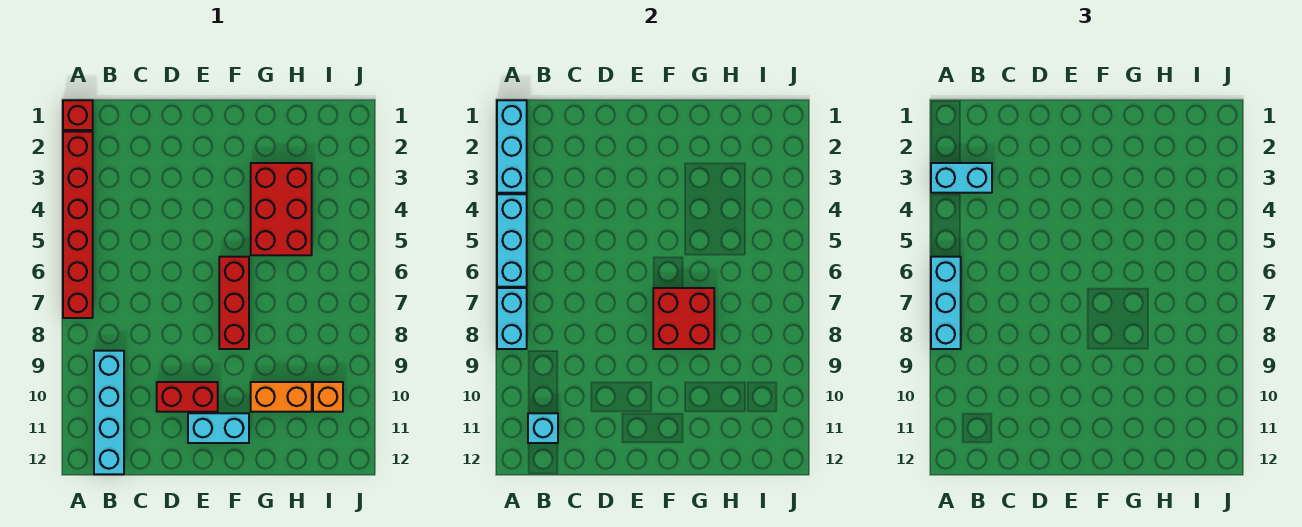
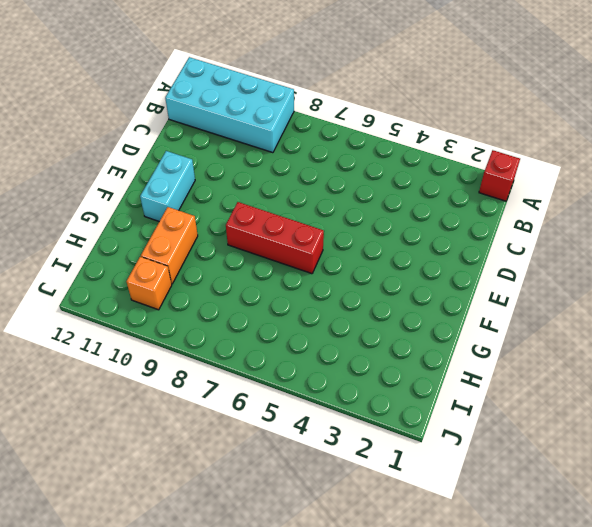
cyan 2x4 brick [165,57,294,153] -> cyan 1x4 brick [94,351,124,474]
none -> red 1x6 brick [63,132,93,318]
none -> red 1x2 brick [157,382,218,412]
none -> red 2x3 brick [251,163,312,255]

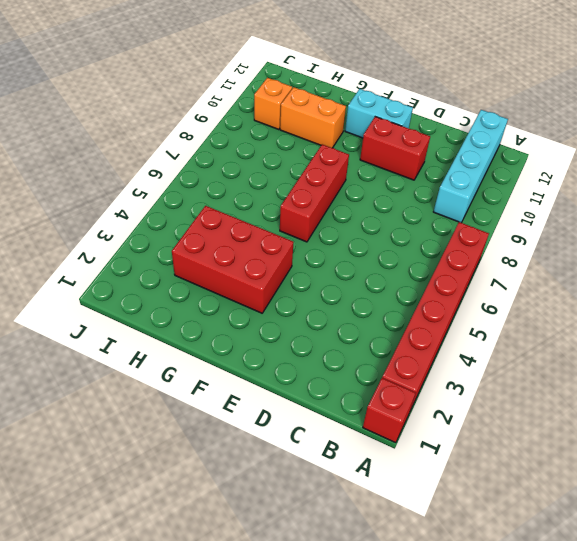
red 2x3 brick [172,206,294,313] -> red 2x3 brick turned to [251,163,312,255]
none -> cyan 1x3 brick [497,100,527,193]
none -> cyan 1x3 brick [497,194,527,287]
none -> cyan 1x2 brick [497,288,527,349]

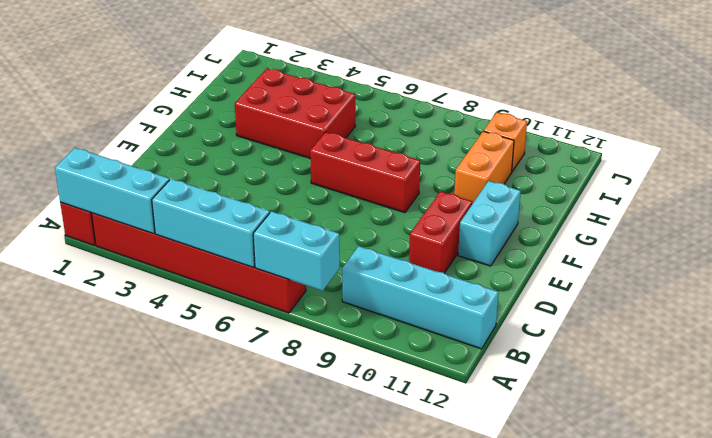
none -> cyan 1x1 brick [528,413,558,443]
none -> red 2x2 brick [653,288,714,349]
none -> cyan 1x2 brick [931,163,992,193]

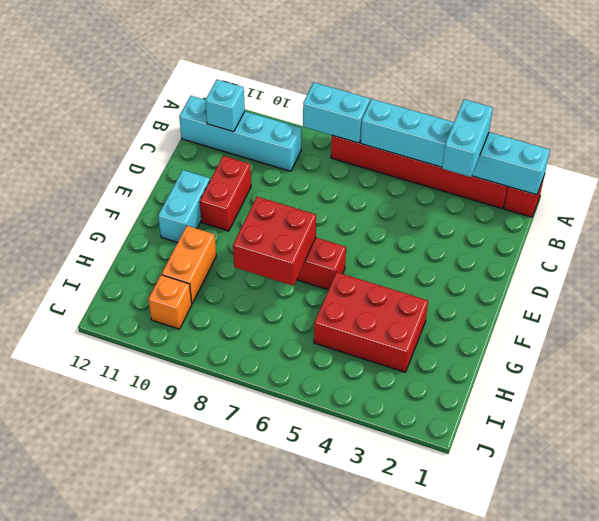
none -> cyan 1x3 brick [931,257,961,349]

